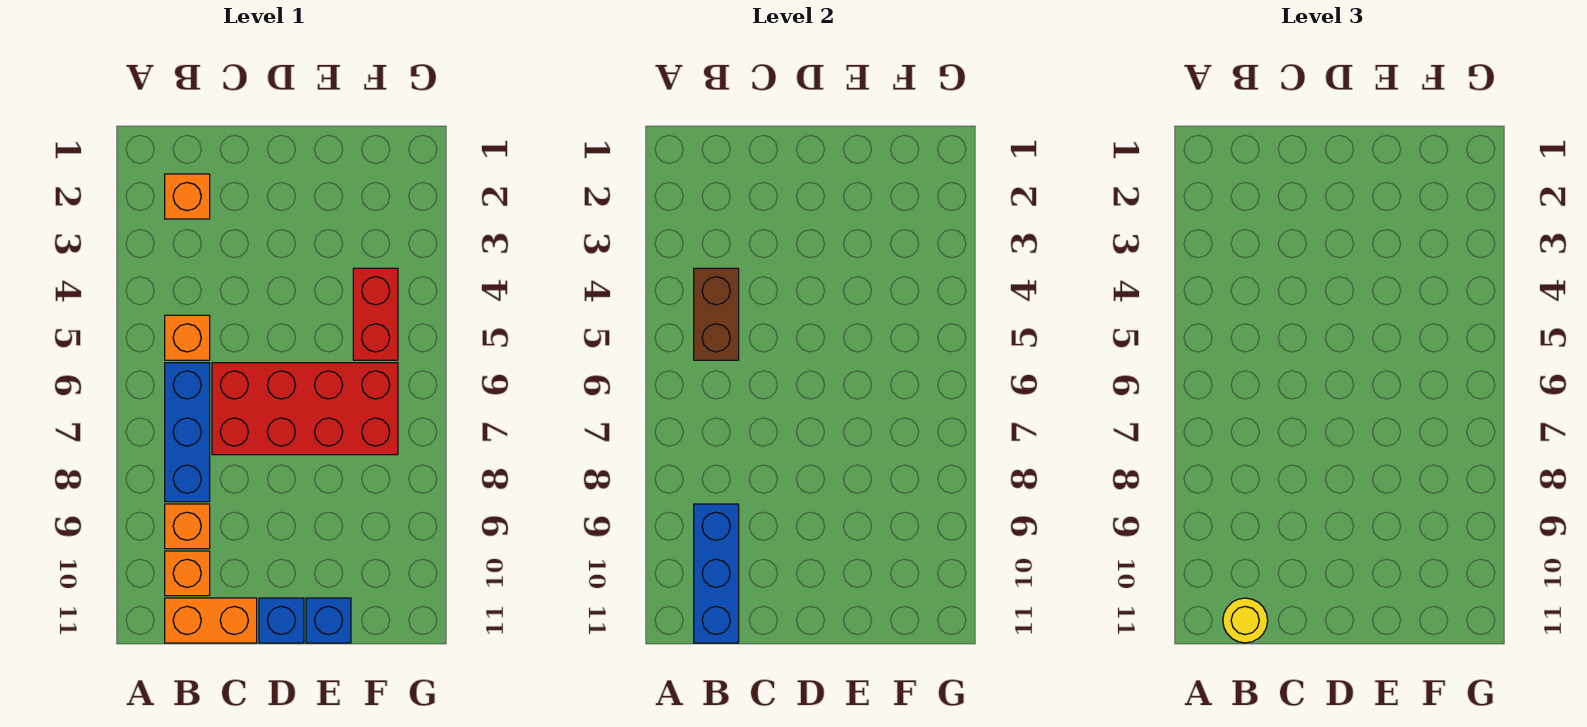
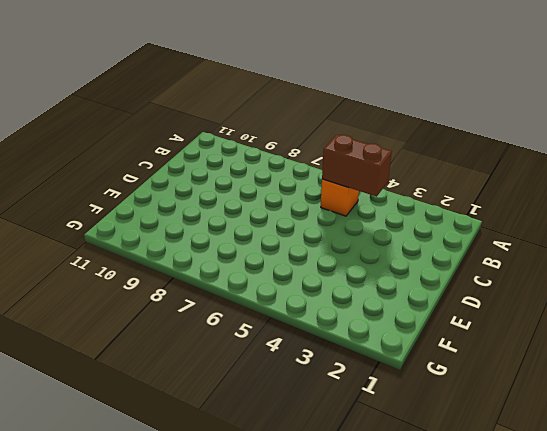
none -> orange 1x1 brick [165,174,210,219]
none -> blue 1x3 brick [165,363,210,502]
none -> orange 1x1 brick [165,504,210,549]

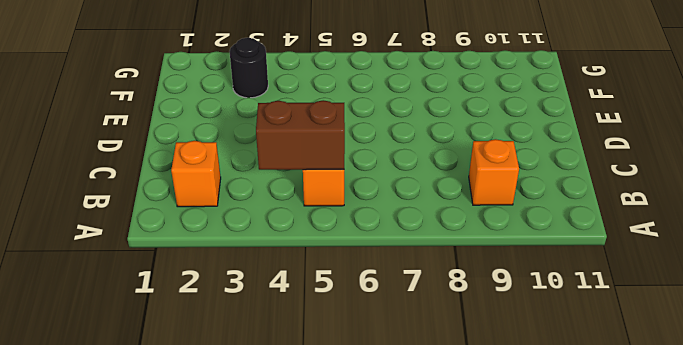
black 1x1 round brick [229,38,268,98] -> none
none -> blue 1x3 brick [165,363,210,502]
none -> orange 1x1 brick [165,551,210,596]
none -> orange 1x2 brick [165,598,257,643]

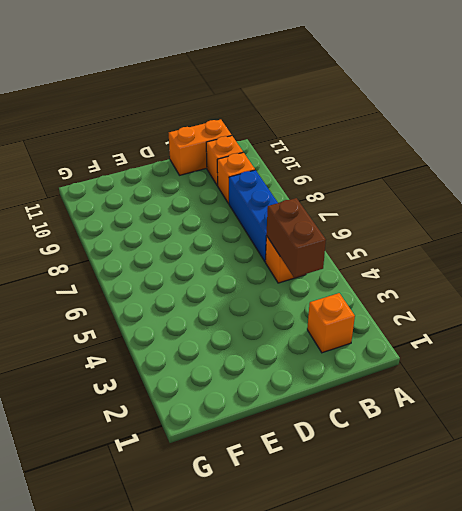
none -> red 2x4 brick [212,363,398,455]
none -> blue 1x1 brick [259,598,304,643]
none -> blue 1x1 brick [306,598,351,643]

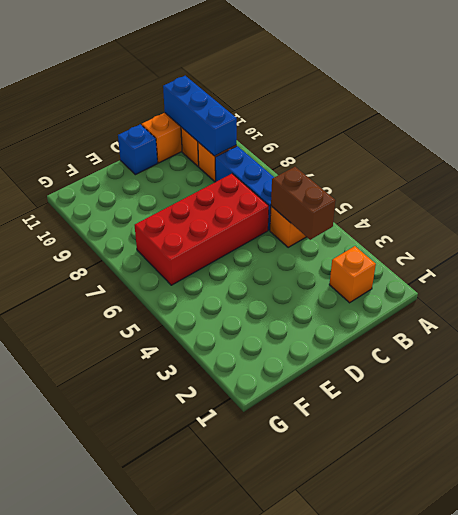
none -> blue 1x1 brick [306,598,351,643]
none -> red 1x2 brick [353,268,398,360]
none -> yellow 1x1 round brick [1223,598,1268,643]

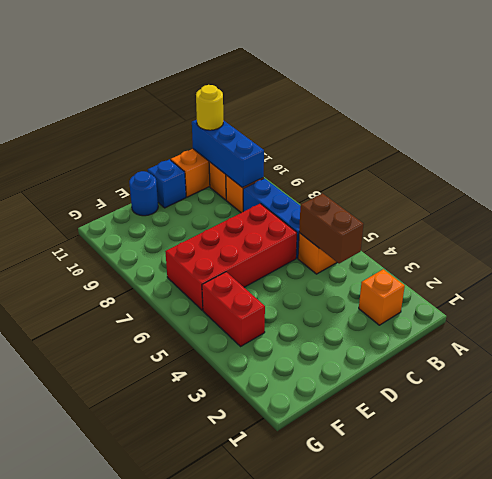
blue 1x1 round brick [129,171,158,216] -> blue 1x1 brick [306,598,351,643]

